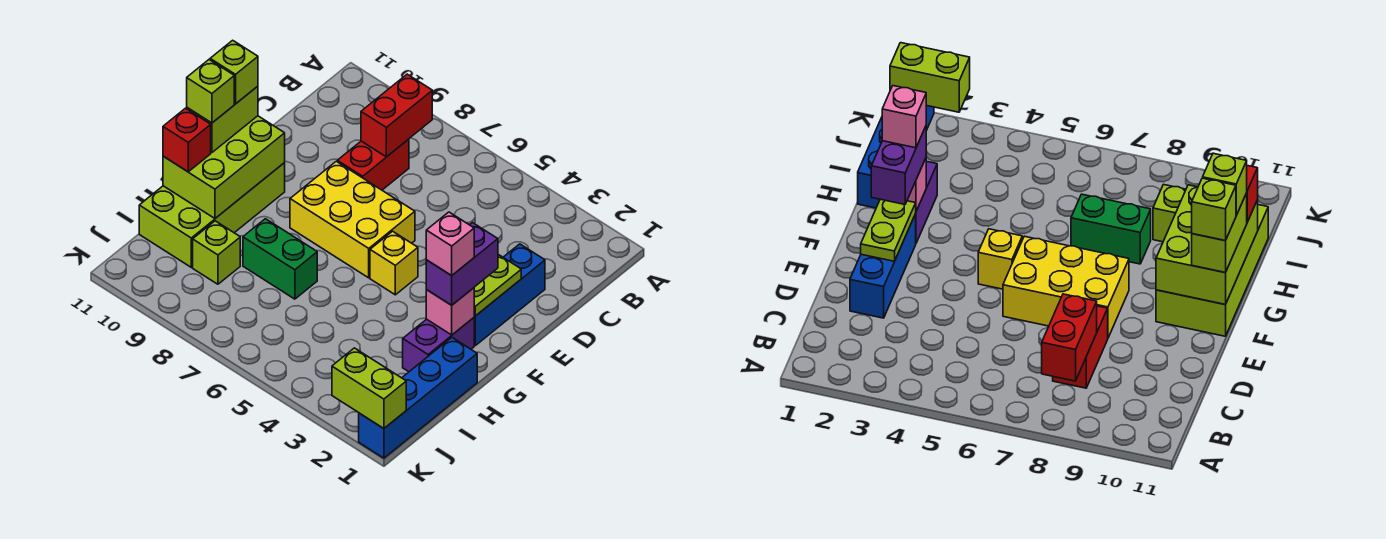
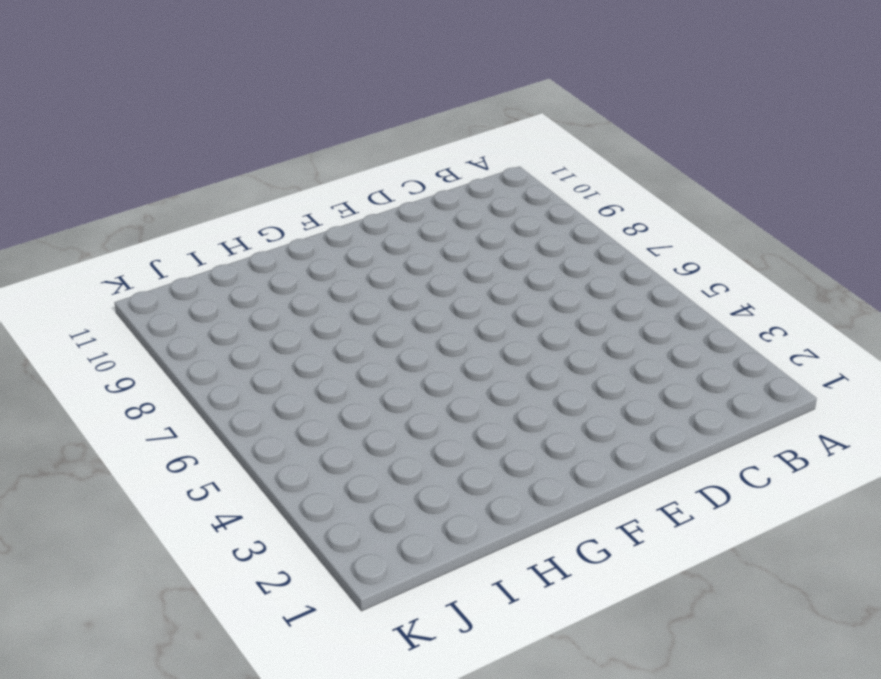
none -> red 1x2 brick [337,139,409,190]
none -> blue 1x3 brick [474,244,545,345]
none -> yellow 2x3 brick [290,161,415,278]

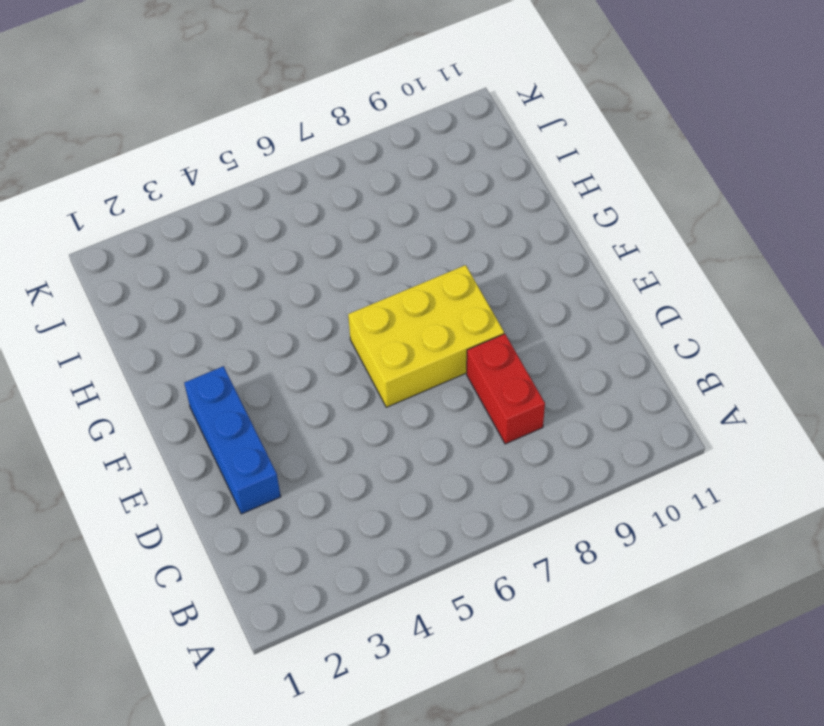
none -> yellow 1x1 brick [370,231,418,295]
none -> lime 2x4 brick [139,163,285,267]
none -> purple 1x2 brick [403,318,474,372]

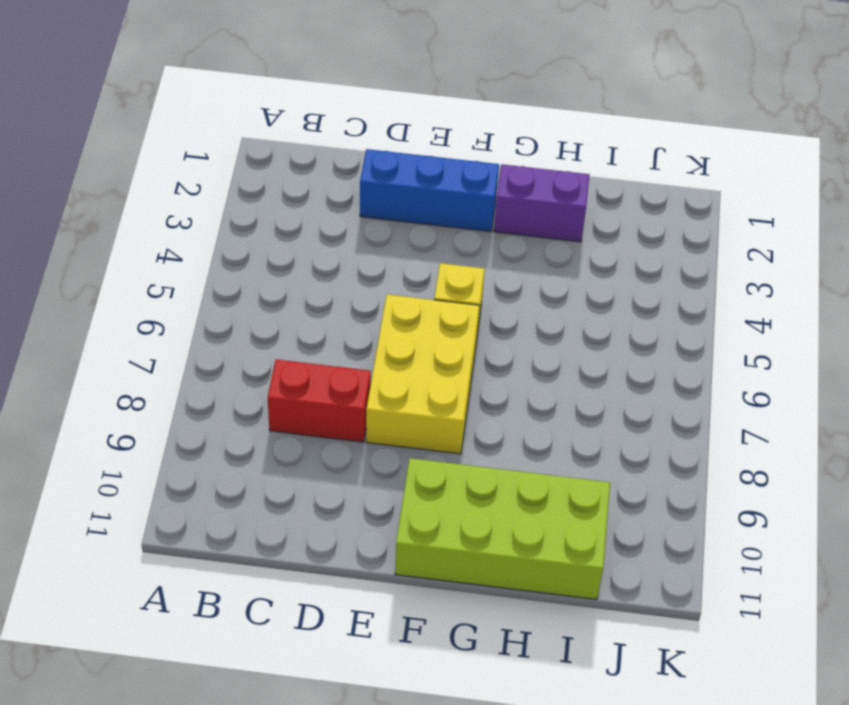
none -> blue 1x4 brick [359,338,477,458]
none -> green 1x2 brick [243,219,317,299]
none -> lime 1x1 brick [193,221,240,284]

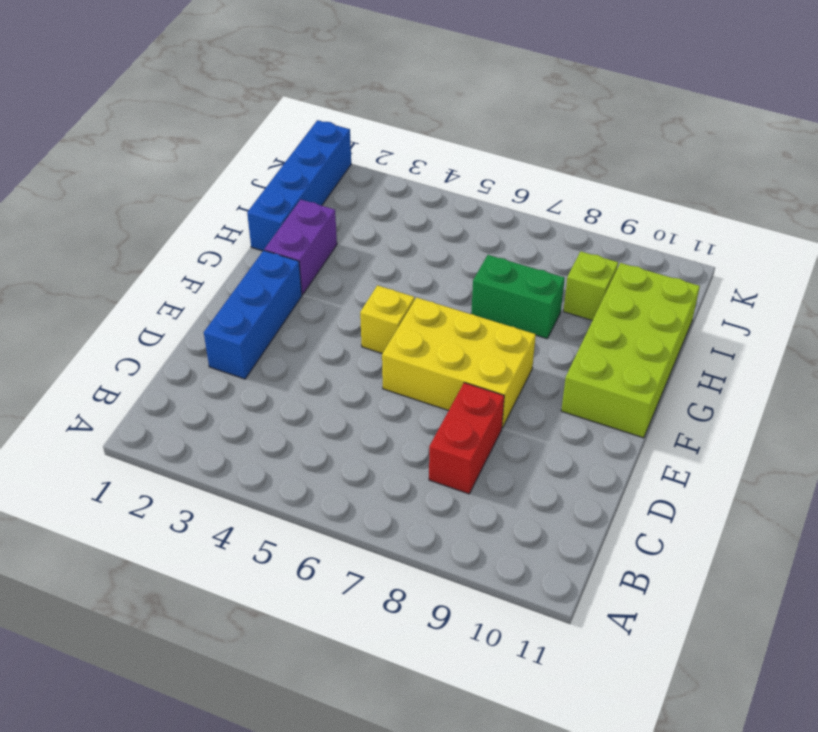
none -> red 1x2 brick [361,74,432,157]
none -> lime 1x2 plate [474,255,521,316]
none -> lime 2x3 brick [163,116,285,218]

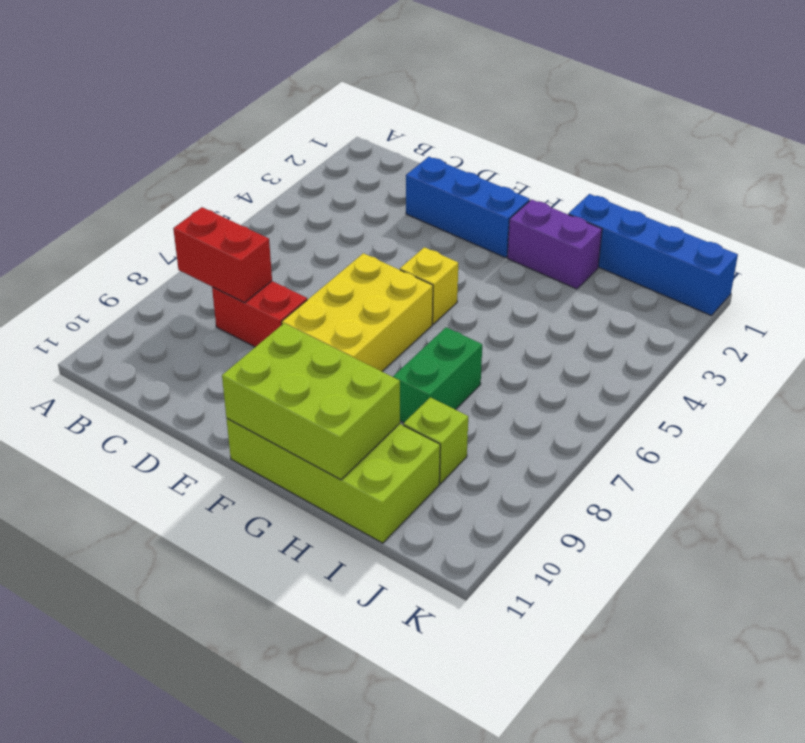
none -> lime 1x2 plate [474,255,521,316]
none -> pink 1x1 brick [426,288,474,335]
none -> lime 1x2 brick [332,348,406,429]

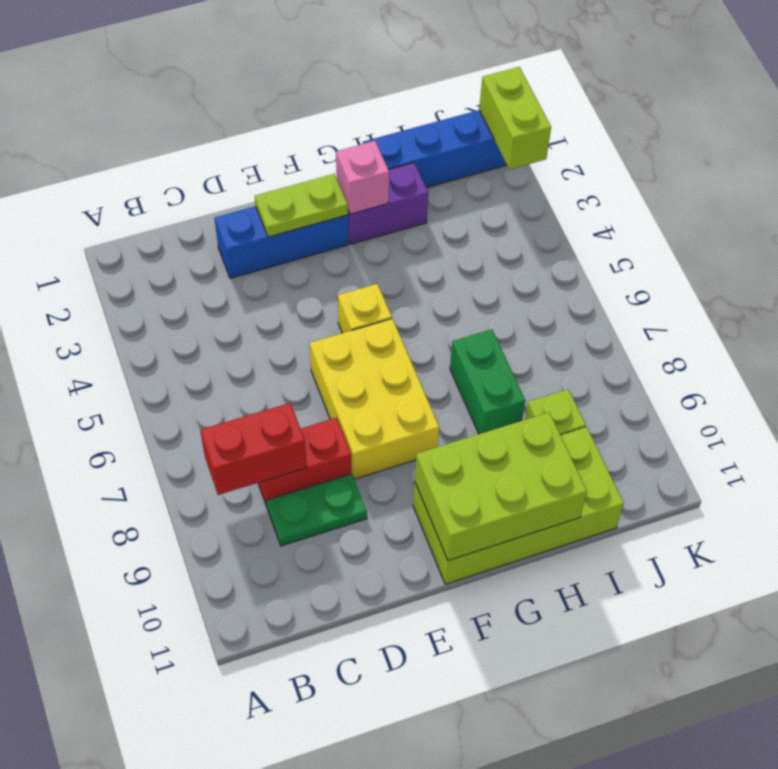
green 1x2 plate [266,474,367,546] -> none
none -> purple 1x2 brick [426,223,498,305]
none -> lime 1x2 brick [187,86,258,153]
none -> red 1x1 brick [163,108,211,172]

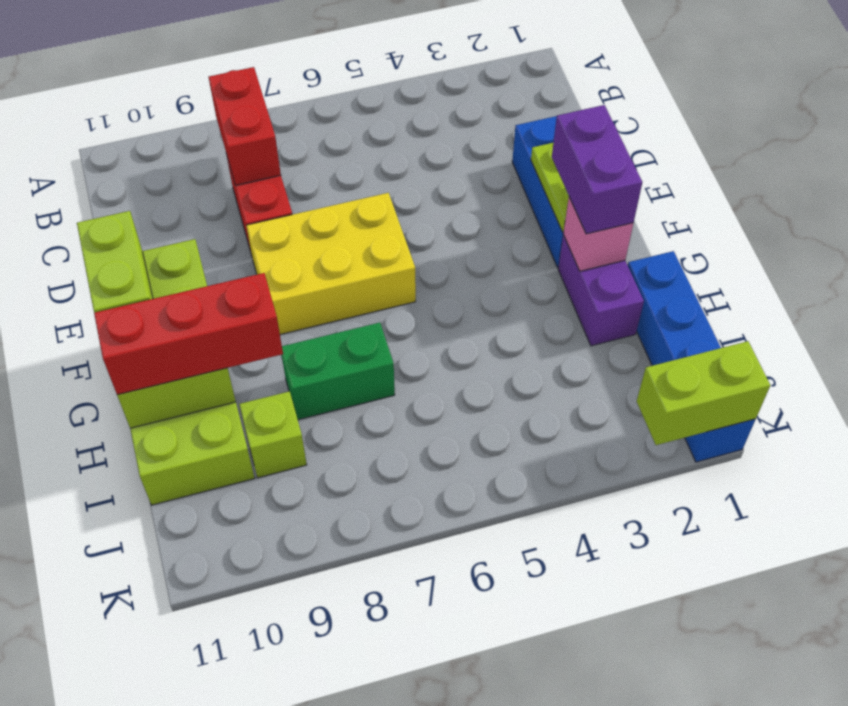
red 1x3 brick [94,273,283,395] -> red 1x1 brick [163,108,211,172]
none -> yellow 1x1 brick [370,231,418,295]
none -> lime 1x1 brick [210,40,258,104]
none -> pink 1x1 brick [426,212,474,276]

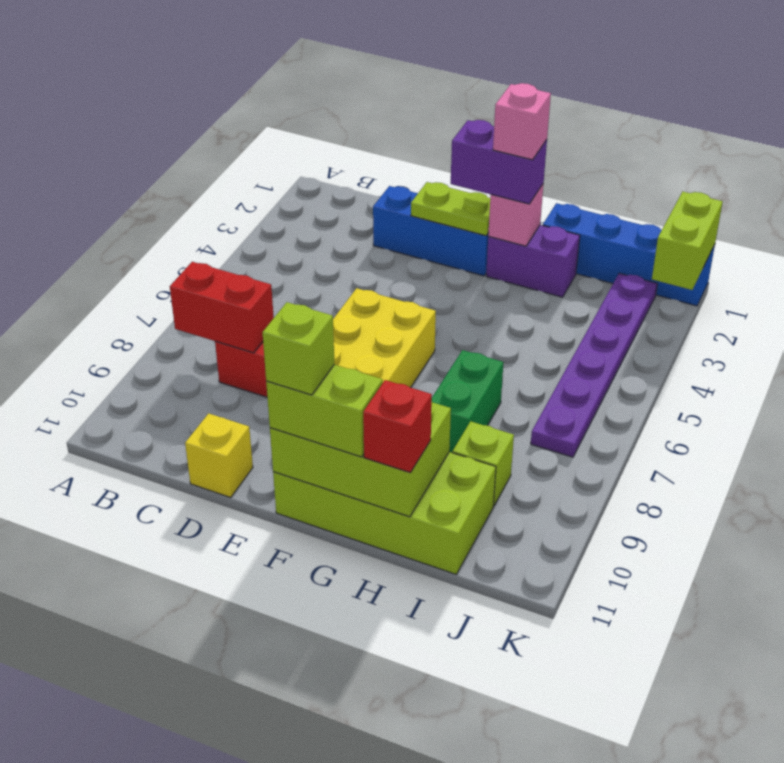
yellow 1x1 brick [185,413,253,497] -> yellow 1x1 brick moved to [370,231,418,295]
purple 1x6 plate [531,273,657,457] -> none
none -> lime 1x1 brick [187,60,234,123]

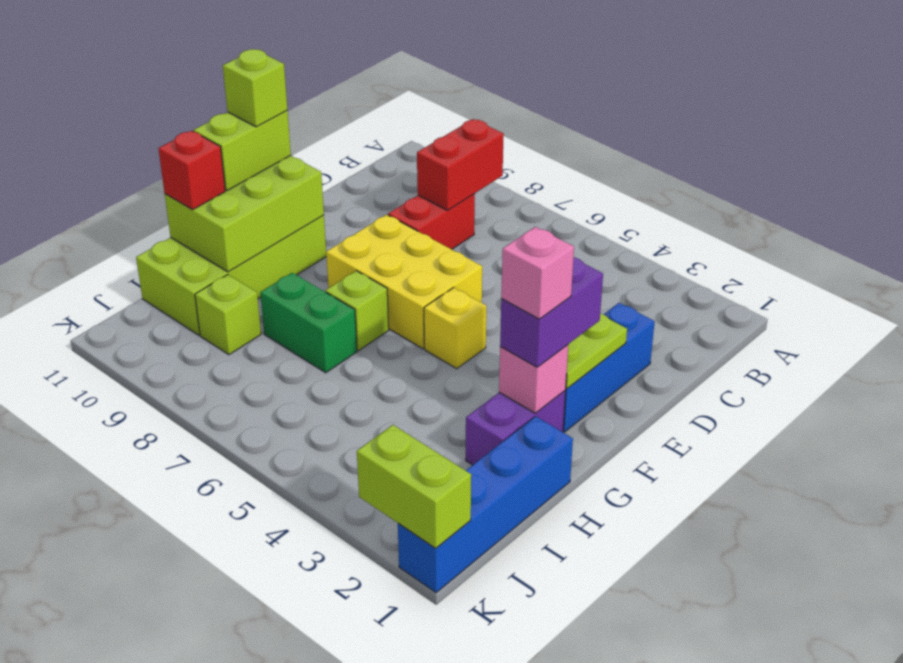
lime 1x1 brick [325,271,389,351] -> lime 1x1 brick moved to [187,60,234,123]

